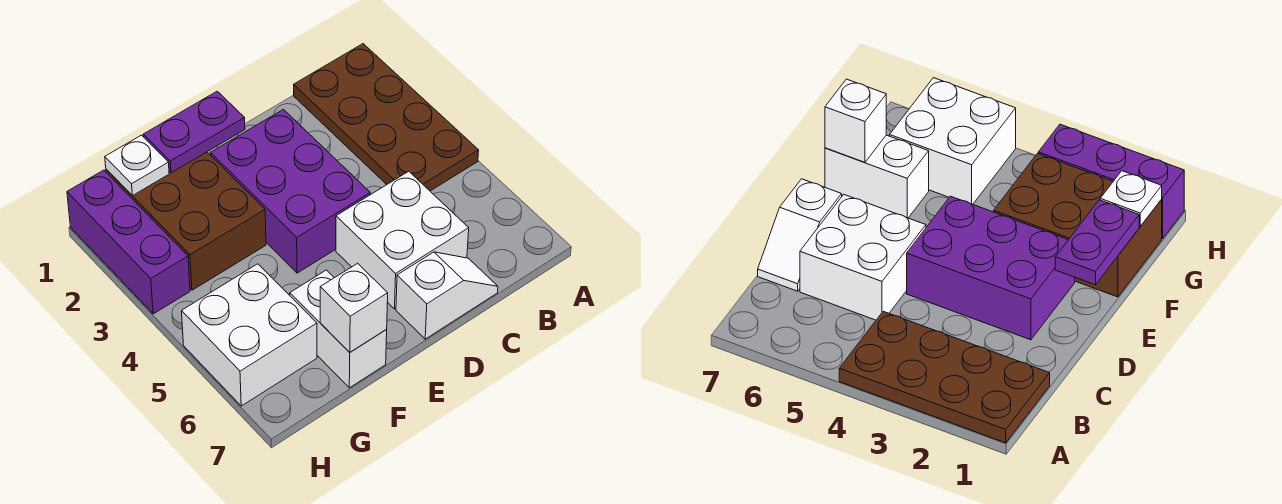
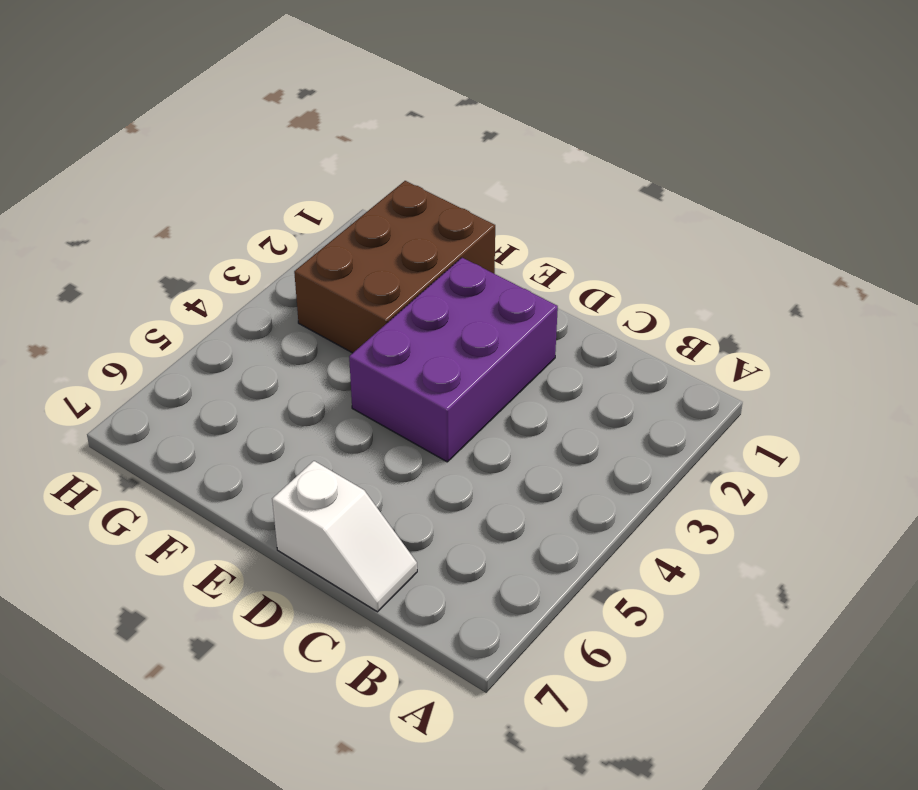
none -> brown 2x4 plate [294,44,479,191]
none -> white 2x2 brick [336,171,469,309]

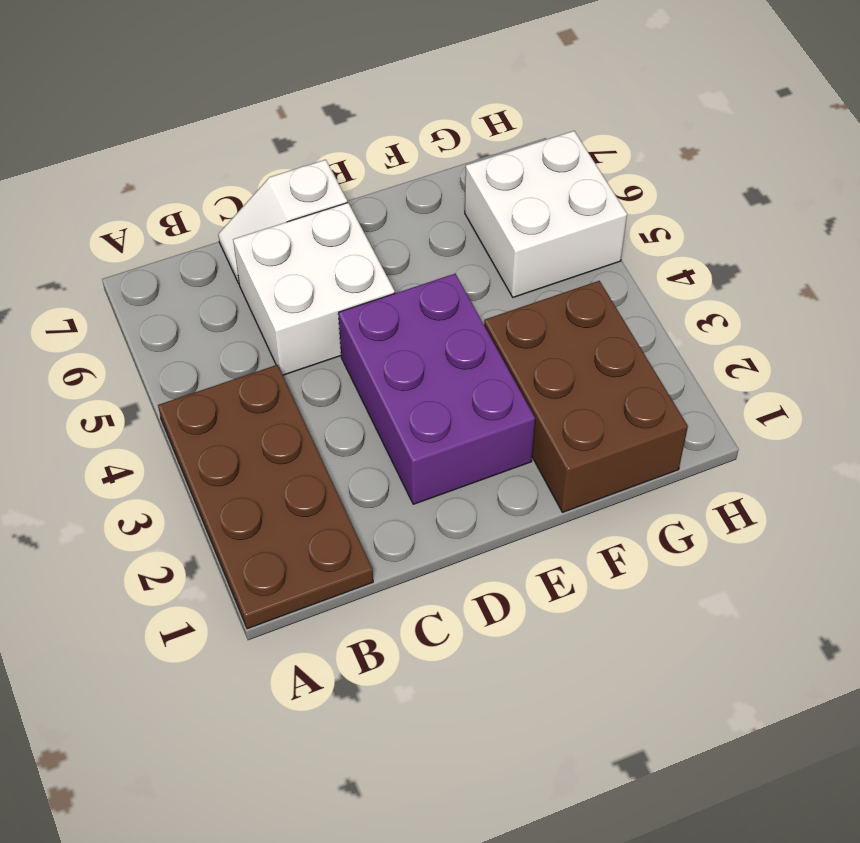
none -> white 1x2 brick [290,270,387,388]
none -> purple 1x3 brick [67,170,190,314]

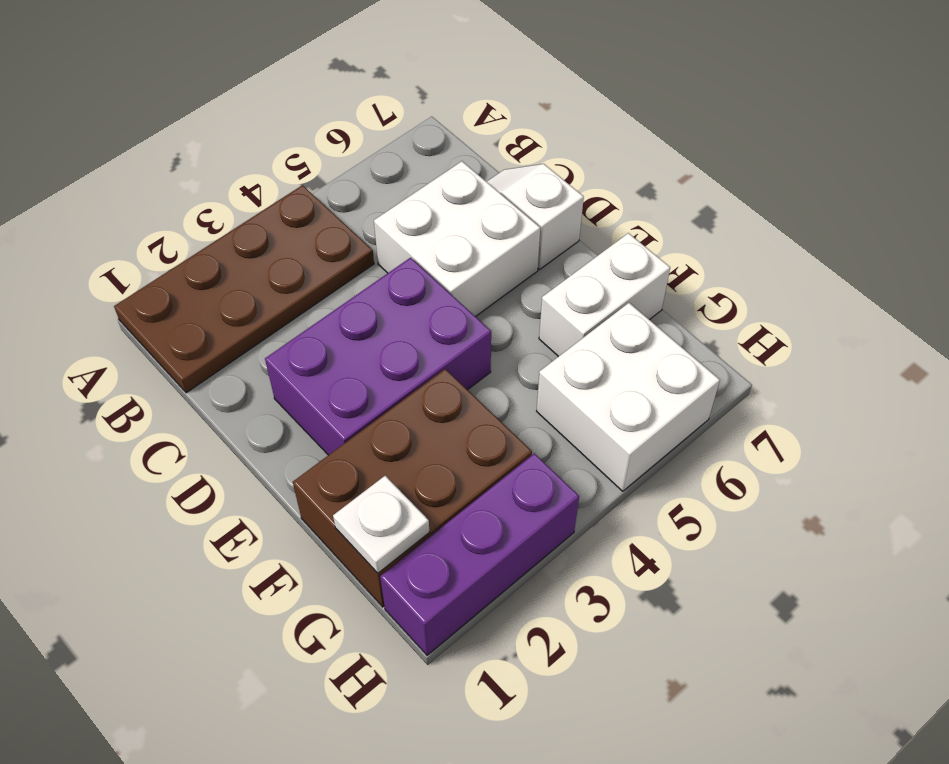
none -> purple 1x2 plate [143,91,245,173]
none -> white 1x1 brick [320,263,388,352]

